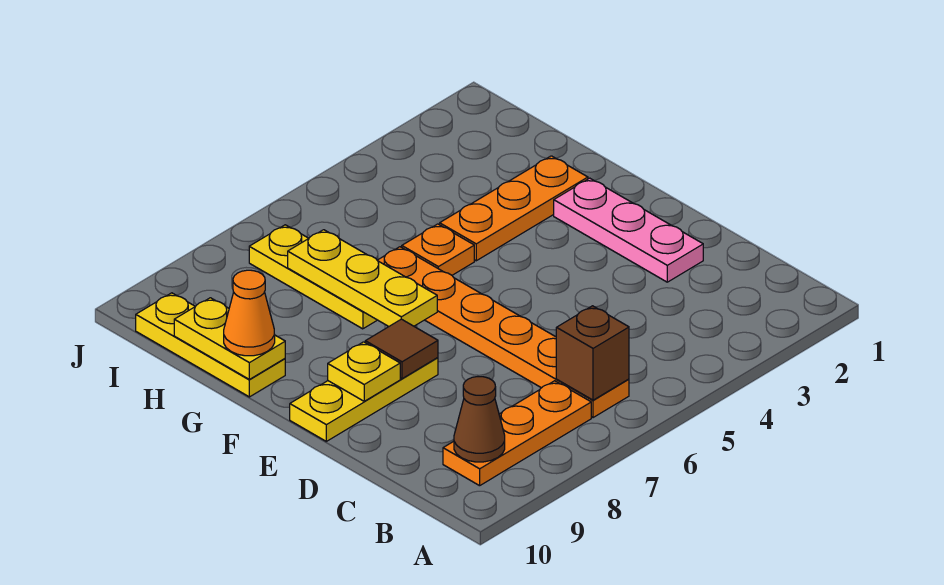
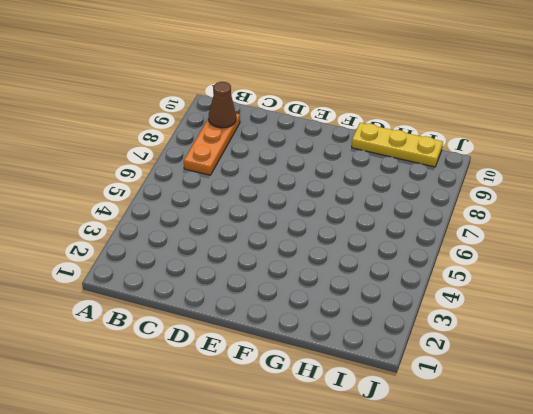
none -> orange 1x6 plate [377,247,629,418]
none -> pink 1x3 plate [554,178,703,282]
none -> yellow 1x3 plate [290,358,438,441]

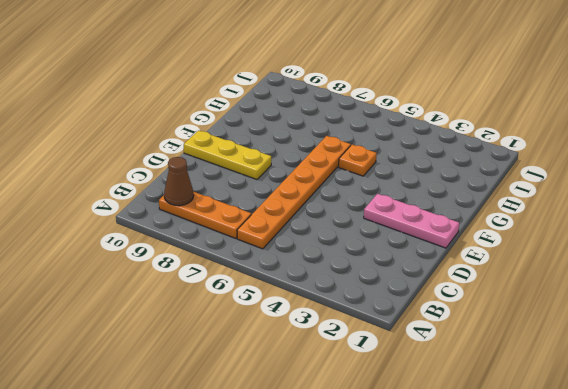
pink 1x3 plate [364,194,459,248] -> pink 1x3 plate turned to [554,178,703,282]
none -> orange 1x3 plate [440,156,588,261]
none -> yellow 1x3 plate [249,225,377,329]
none -> yellow 1x3 plate [136,293,285,397]

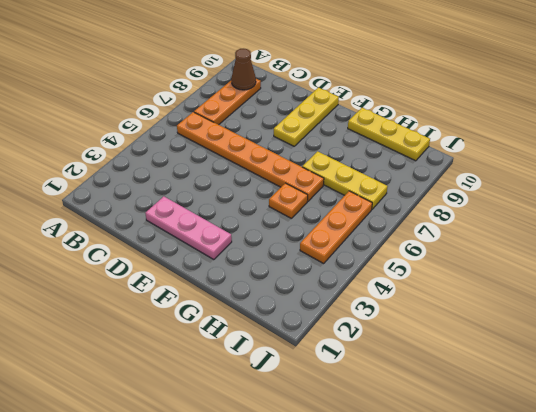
orange 1x3 plate [300,191,372,263] -> orange 1x3 plate moved to [440,156,588,261]
none -> brown 1x1 brick [556,306,629,400]
none -> brown 1x1 tile [365,319,438,379]
none -> yellow 1x1 plate [328,342,400,401]

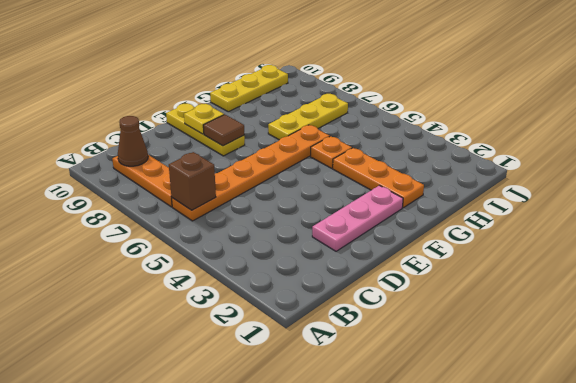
none -> yellow 1x3 plate [288,230,437,326]
none -> yellow 1x2 plate [174,298,285,379]
none -> orange 1x1 cone [224,270,275,356]

